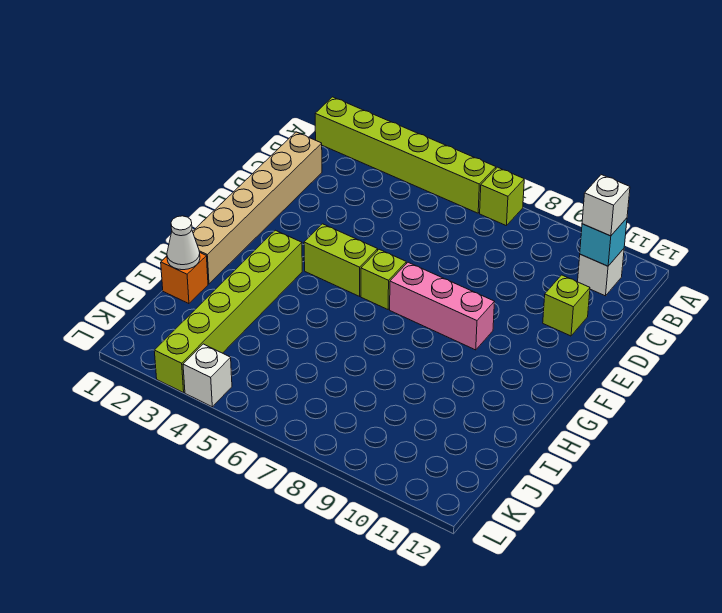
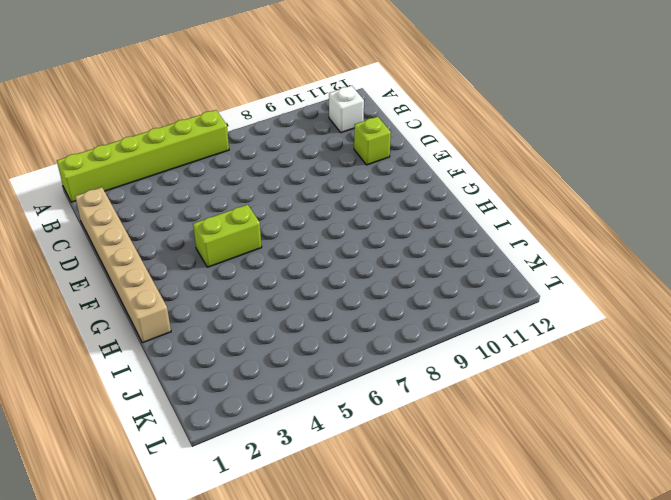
none -> lime 1x1 brick [480,167,524,226]
none -> lime 1x1 brick [361,249,406,309]
none -> pink 1x3 brick [390,262,494,350]

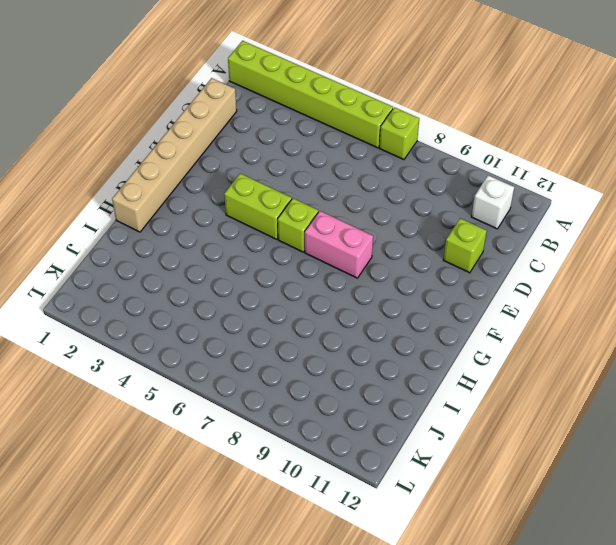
pink 1x2 brick [305,211,373,278] -> pink 1x3 brick [390,262,494,350]
none -> lime 1x6 brick [154,230,302,393]
none -> orange 1x1 brick [161,253,208,304]
none -> white 1x1 brick [183,344,232,407]

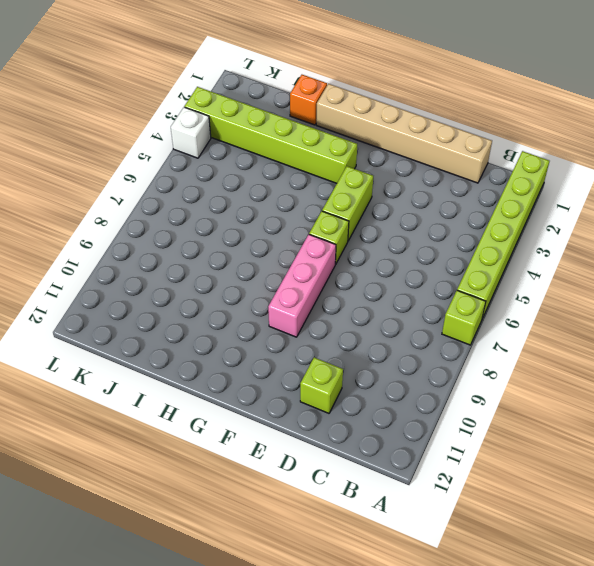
none -> white 1x1 brick [578,249,624,296]
none -> cyan 1x1 brick [580,218,627,266]
none -> white 1x1 cone [167,216,200,270]

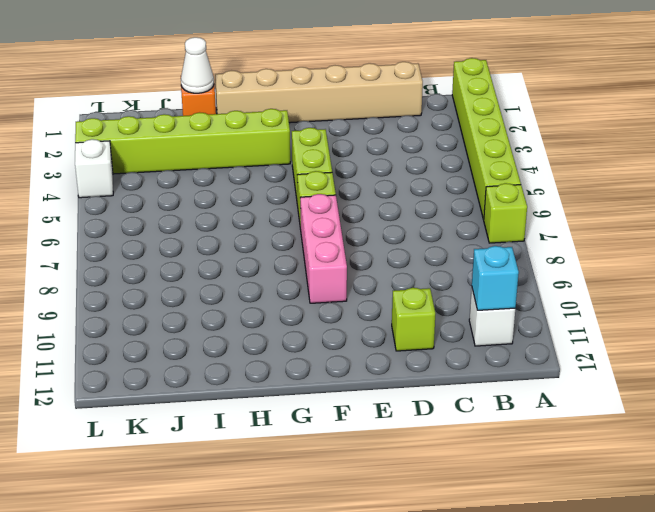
none -> white 1x1 brick [582,175,630,236]

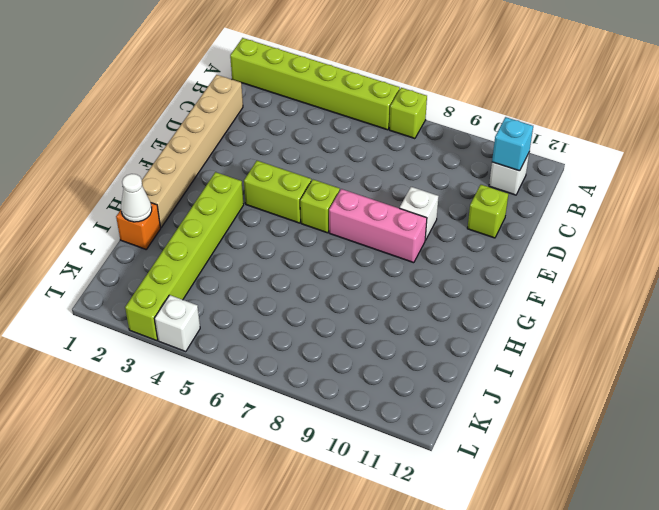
white 1x1 brick [400,187,439,240] -> white 1x1 brick moved to [582,175,630,236]

